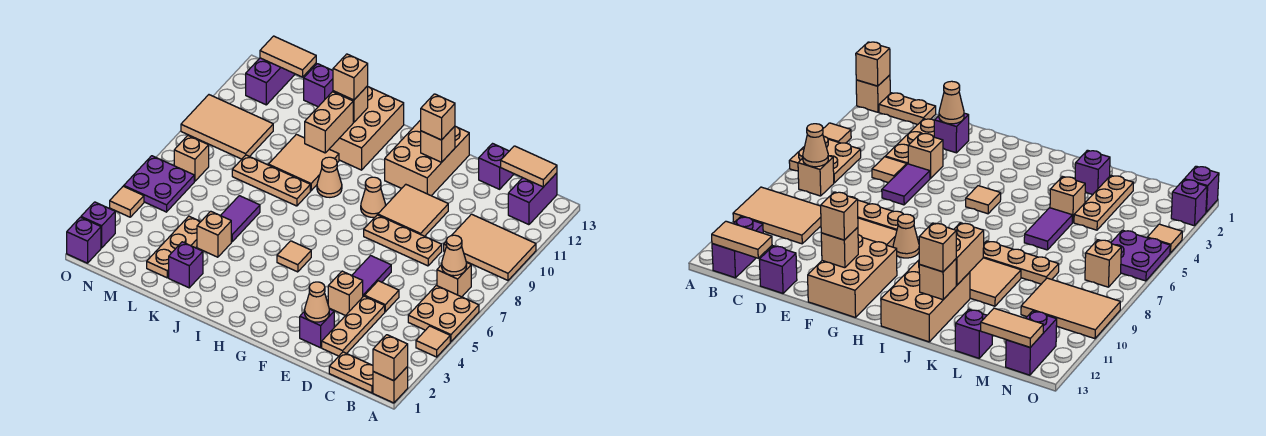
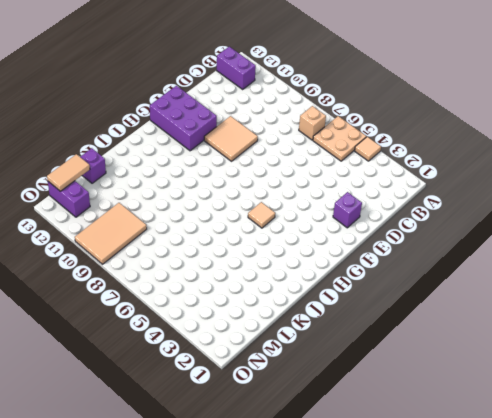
purple 2x3 brick [150,86,217,151] -> tan 2x3 brick [385,120,469,196]
none -> tan 1x1 brick [373,366,408,403]
none -> tan 2x3 tile [444,214,536,280]
none -> tan 1x2 plate [329,352,373,393]
none -> tan 1x3 plate [322,296,385,356]

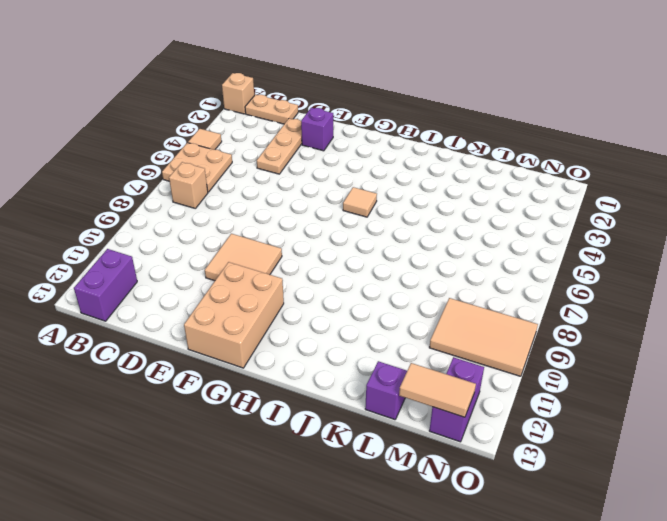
none -> tan 2x3 tile [444,214,536,280]
none -> tan 1x1 tile [365,281,399,312]
none -> tan 1x3 plate [364,215,442,266]
none -> purple 1x1 brick [479,144,513,189]

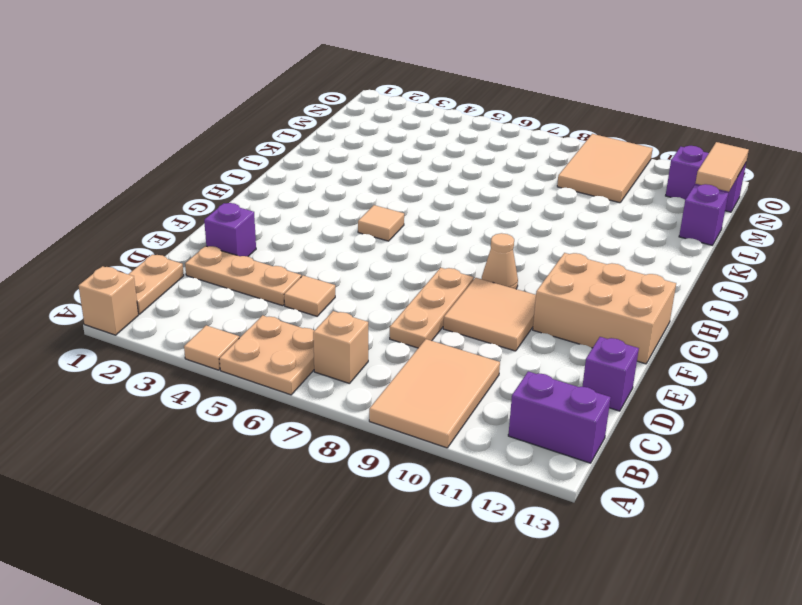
none -> tan 1x1 brick [328,271,363,316]
none -> purple 1x2 tile [352,256,391,296]
none -> tan 1x1 cone [317,157,342,197]
none -> tan 2x3 brick [330,87,404,170]

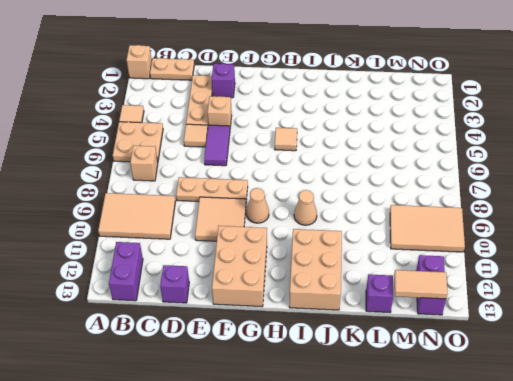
none -> tan 1x3 plate [232,155,310,206]
none -> tan 2x2 tile [268,134,339,191]
none -> purple 1x1 brick [169,242,203,288]
none -> tan 1x1 brick [197,211,231,257]

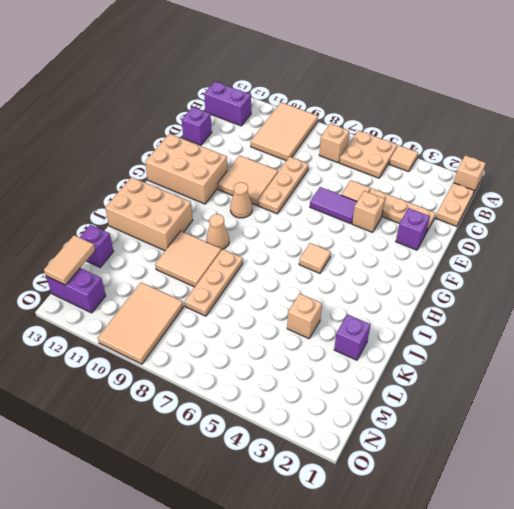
none -> purple 1x2 tile [221,196,260,242]
none -> tan 1x3 plate [147,216,201,278]
none -> purple 2x2 plate [124,156,194,212]
none -> tan 1x1 brick [174,136,209,181]

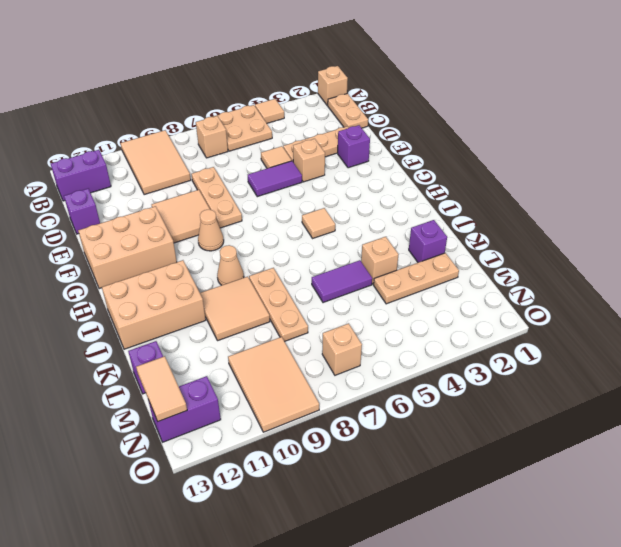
none -> purple 2x2 plate [124,156,194,212]
none -> purple 1x1 brick [67,217,101,263]
none -> purple 1x1 brick [81,202,115,248]
none -> tan 1x1 tile [110,186,144,217]

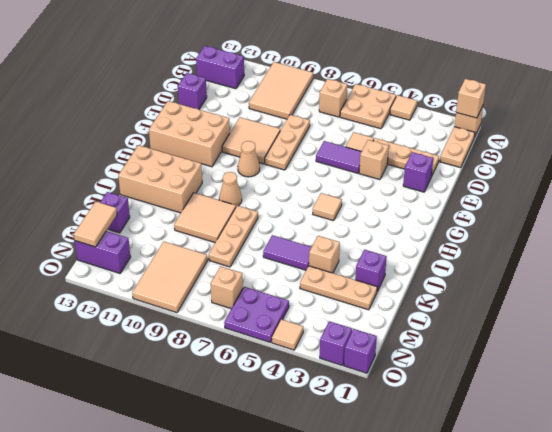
none -> tan 1x1 cone [442,235,467,276]
none -> tan 1x2 tile [501,146,557,187]
none -> tan 1x1 cone [305,282,329,322]
none -> tan 1x1 brick [421,126,455,162]

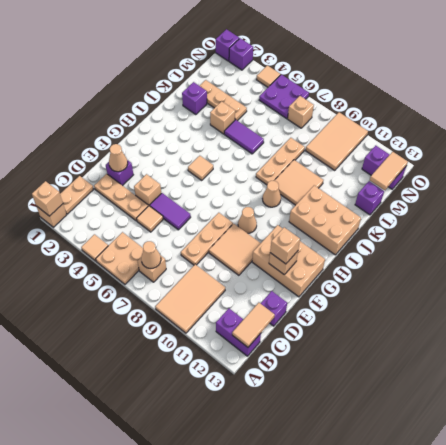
none -> tan 1x2 brick [305,92,353,153]
none -> tan 1x1 brick [333,86,368,122]
none -> tan 1x1 brick [333,54,368,100]

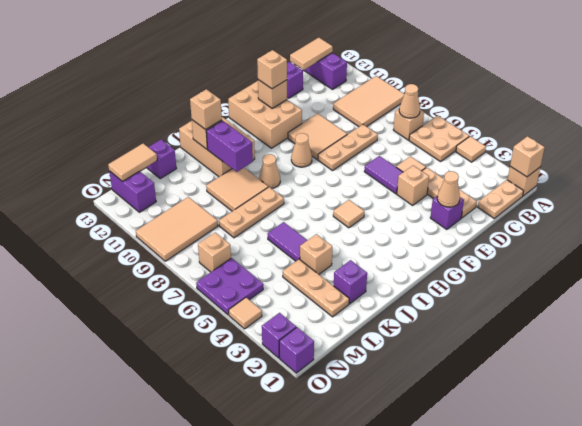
purple 1x2 brick [206,121,253,172] -> tan 1x2 brick [305,92,353,153]

